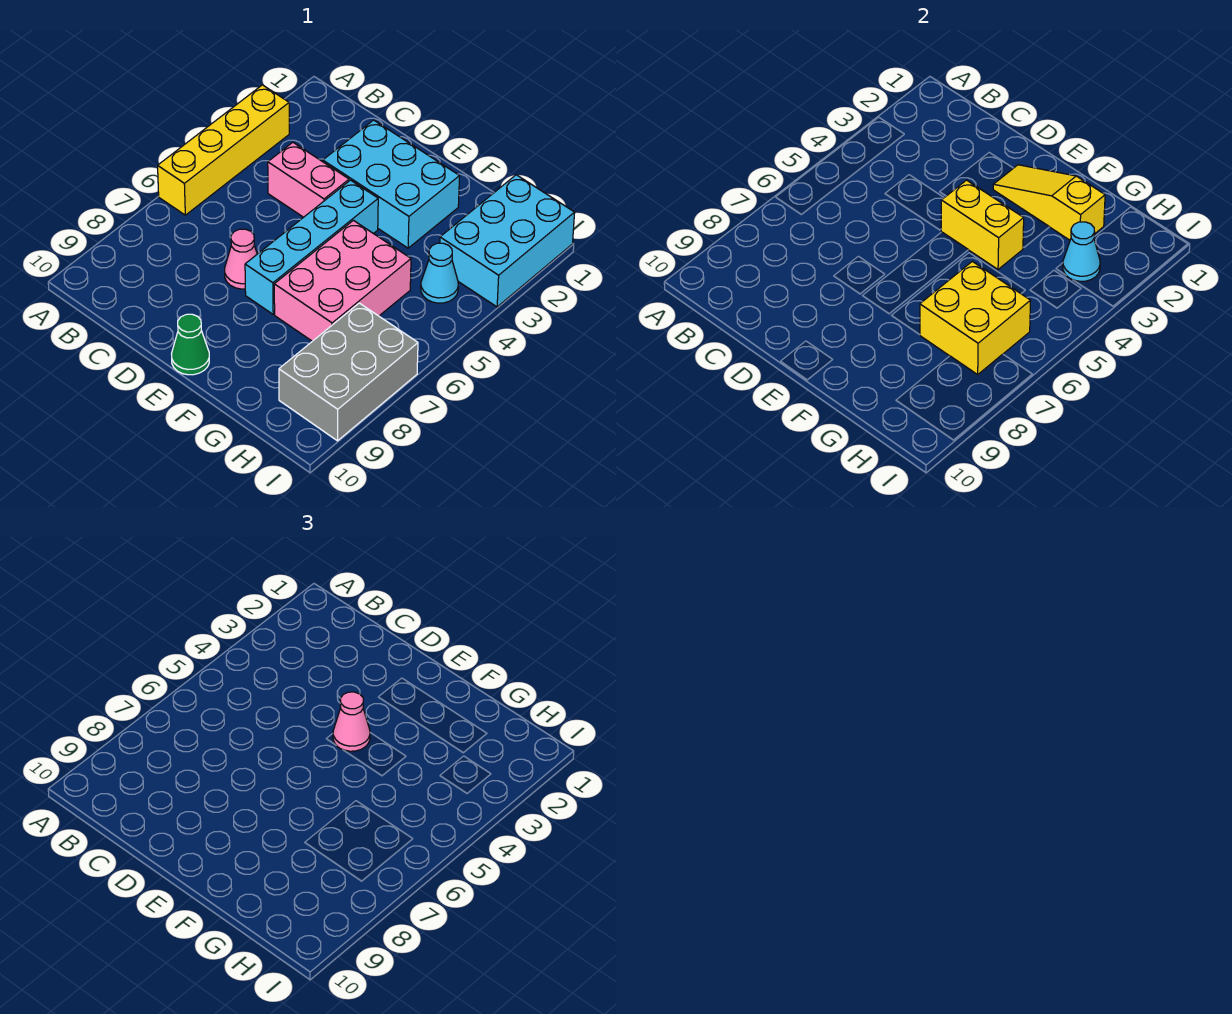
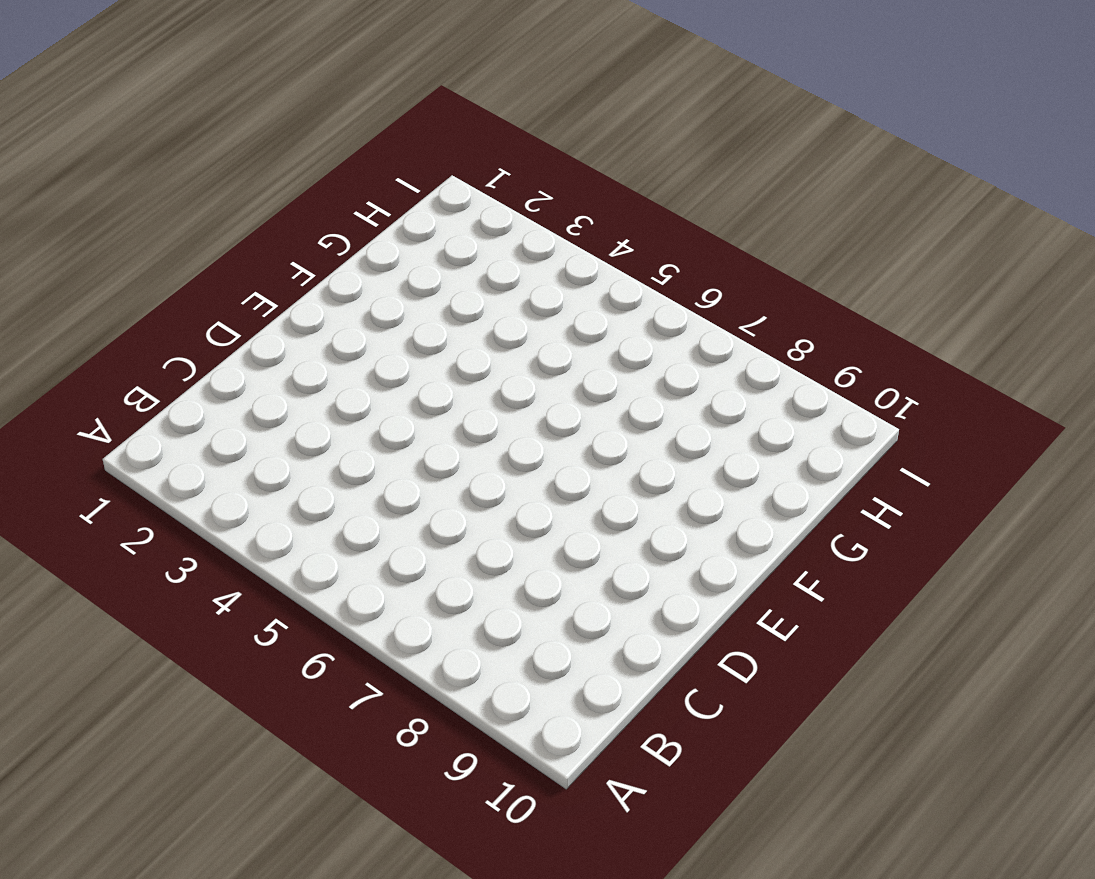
none -> yellow 1x4 brick [158,85,289,215]
none -> pink 1x2 brick [268,142,349,217]
none -> cyan 2x3 brick [323,120,460,248]

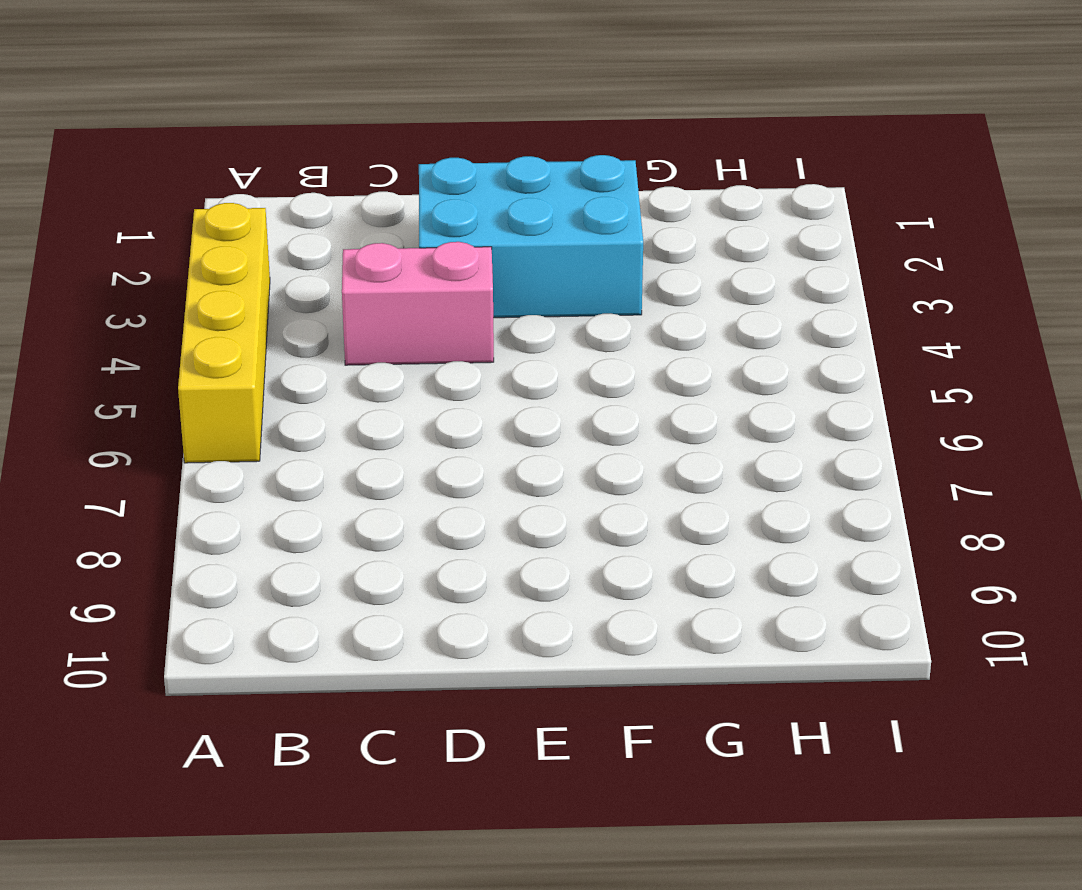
none -> pink 1x1 cone [225,229,257,289]
none -> cyan 1x4 brick [245,180,378,314]
none -> green 1x1 cone [172,314,209,375]

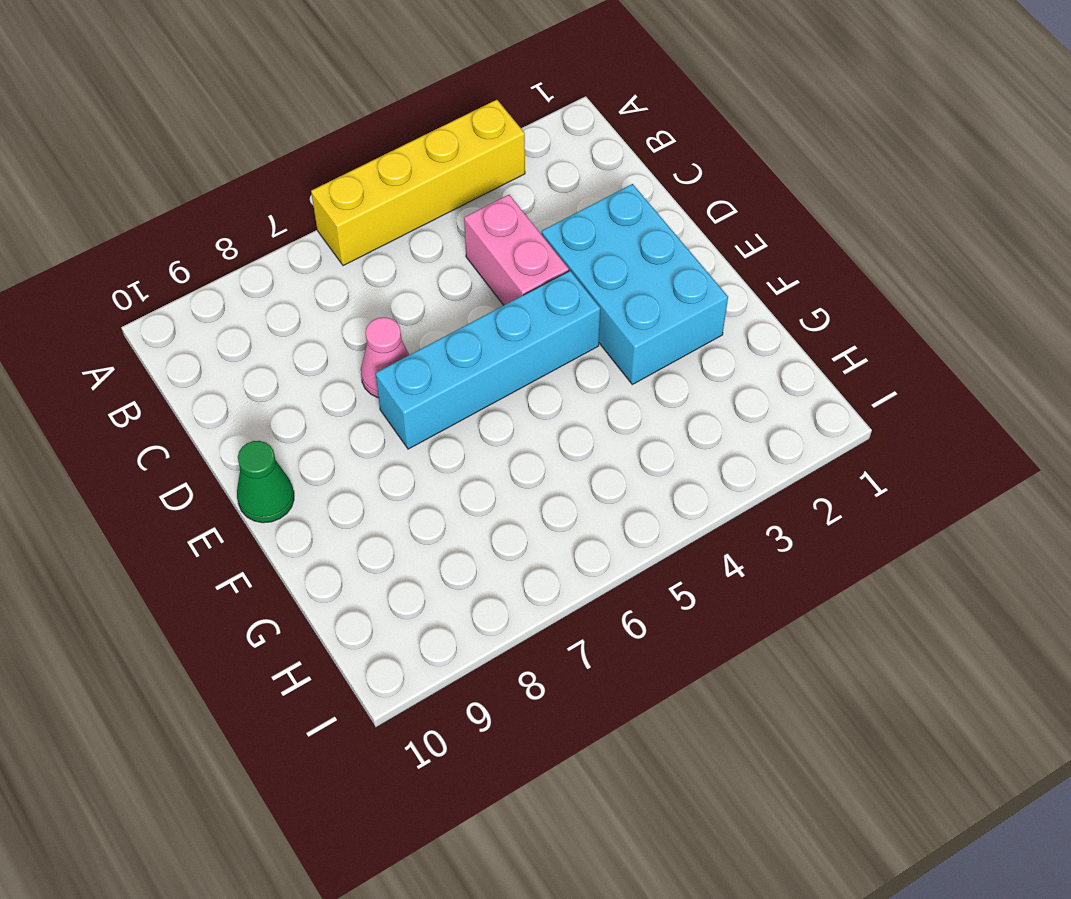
none -> pink 2x3 brick [274,221,411,341]
none -> cyan 2x3 brick [440,175,575,307]
none -> cyan 1x1 cone [421,243,458,303]

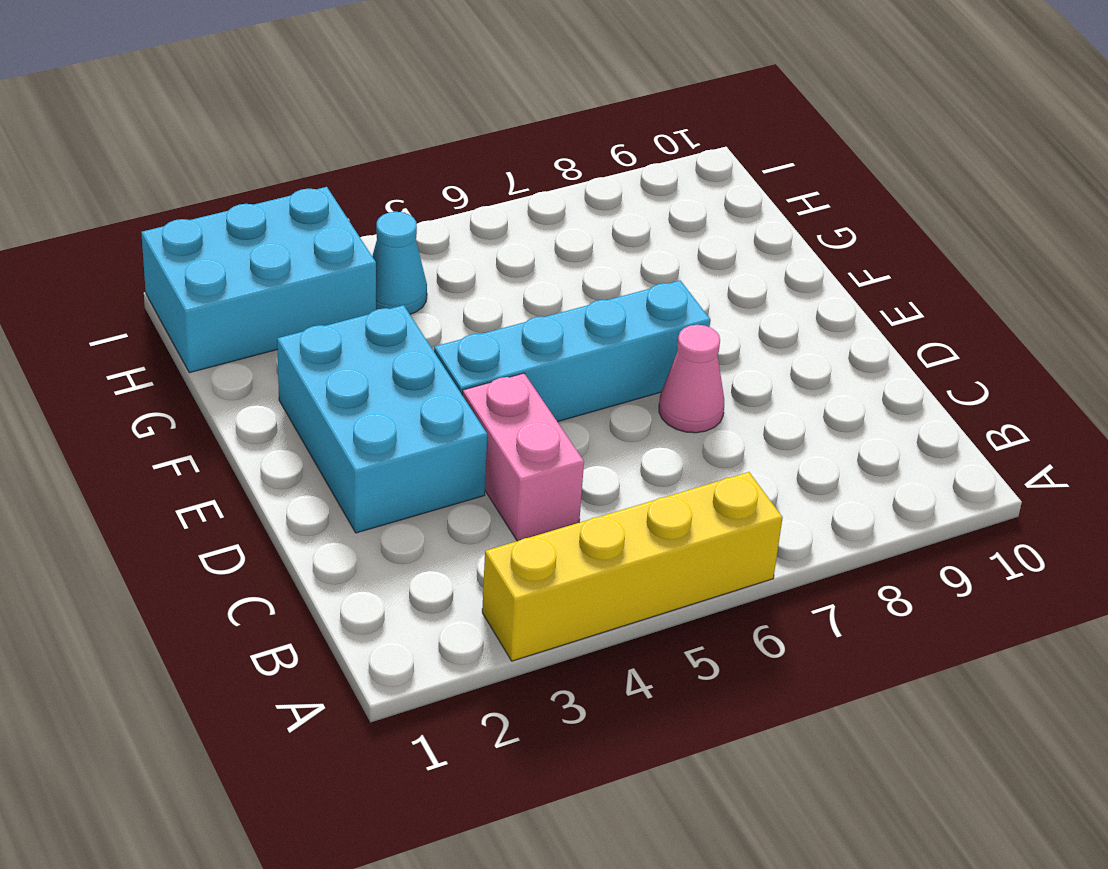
none -> green 1x1 cone [172,314,209,375]
none -> pink 2x3 brick [274,221,411,341]
none -> grey 2x3 brick [279,303,418,441]

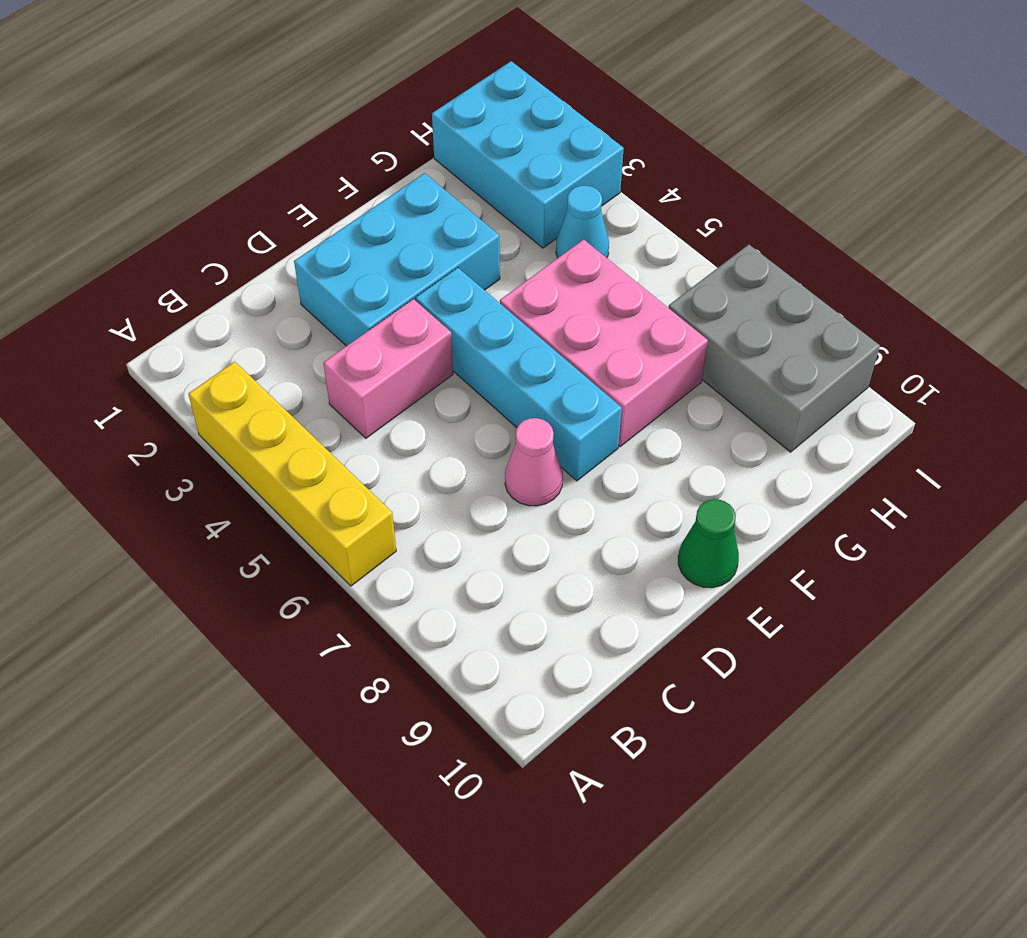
none -> yellow 1x3 slope [993,165,1105,240]
none -> yellow 1x2 brick [941,180,1024,269]
none -> yellow 2x2 brick [920,261,1031,374]

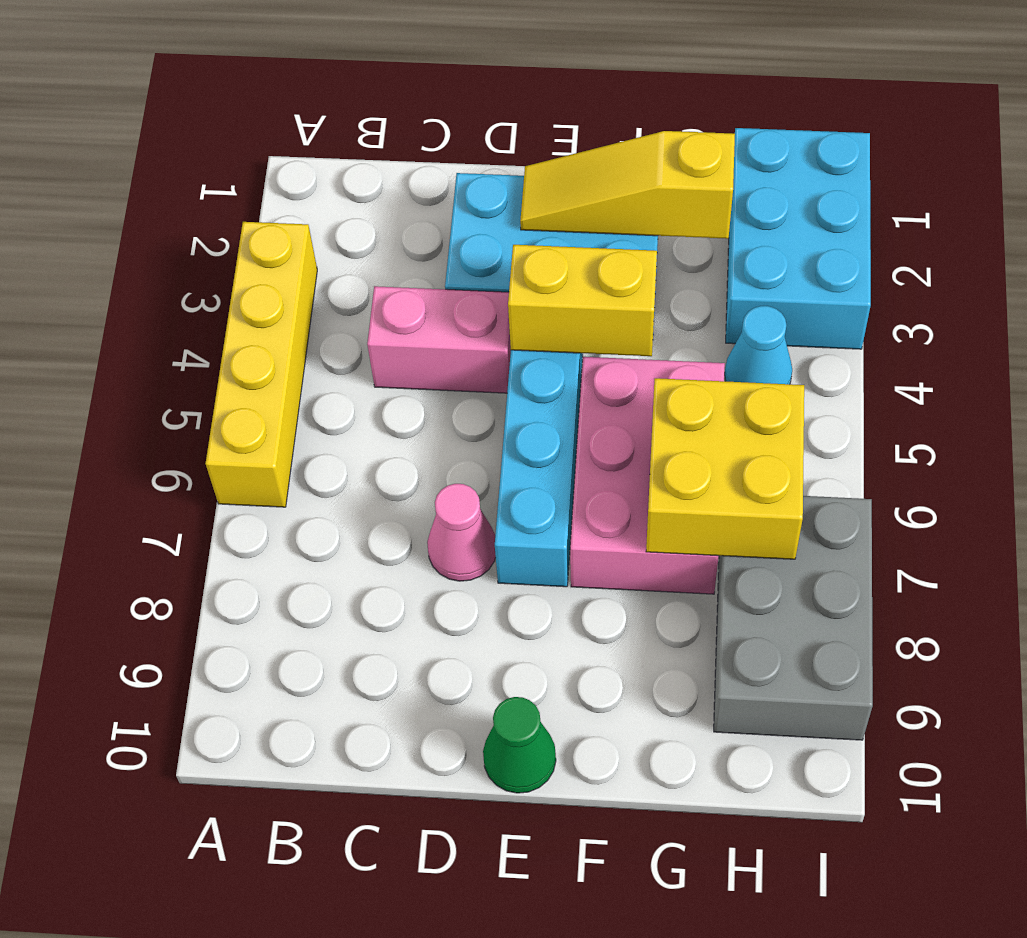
none -> cyan 1x1 cone [1063,222,1100,281]
none -> pink 1x1 cone [333,692,370,751]

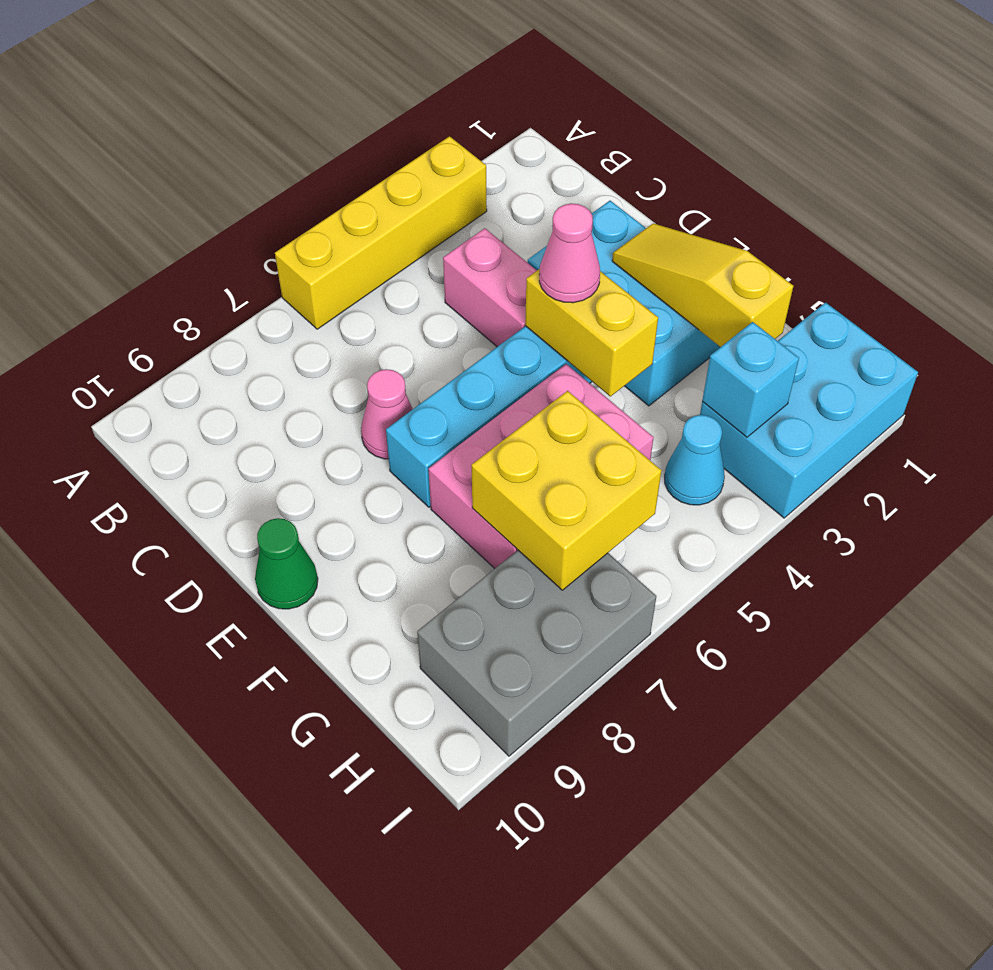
cyan 1x1 brick [702,322,799,437] -> cyan 1x1 cone [1063,222,1100,281]

